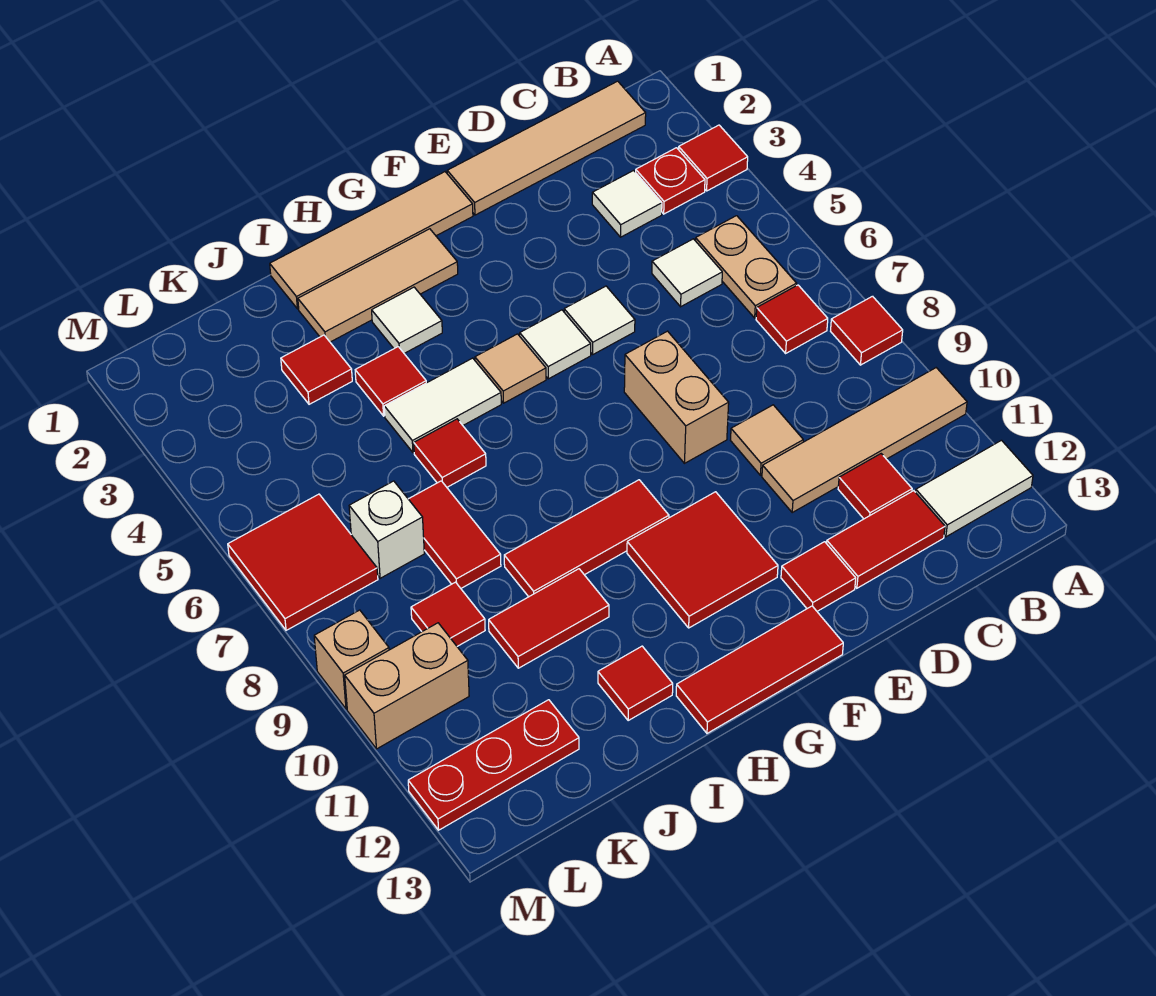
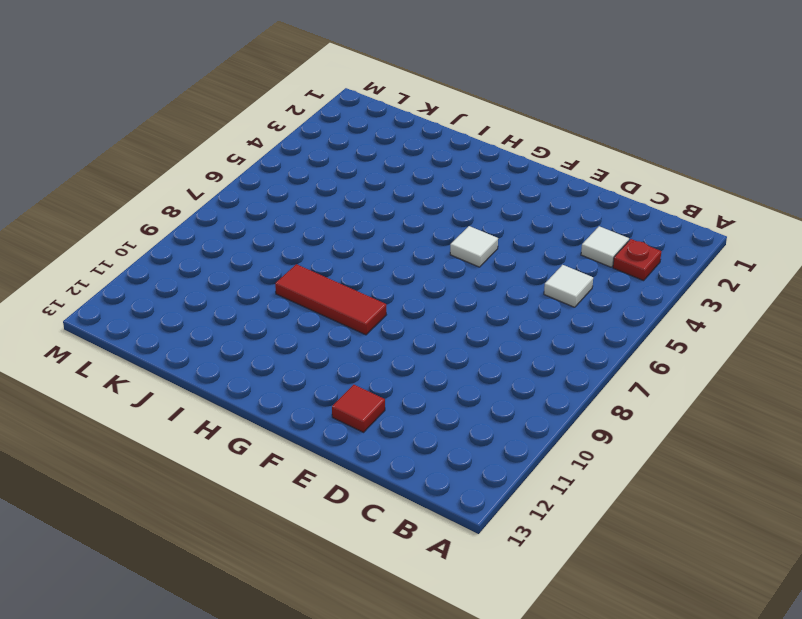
none -> red 1x1 tile [679,125,748,191]
none -> red 1x1 tile [831,296,903,365]
none -> tan 1x4 tile [762,368,967,512]
none -> white 1x2 tile [916,440,1033,537]

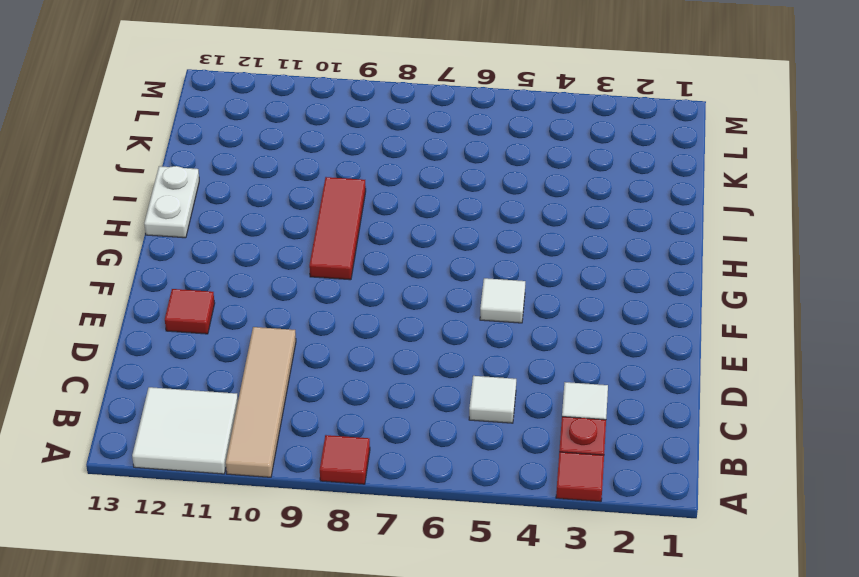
white 2x2 tile [132,387,238,474] -> white 1x2 tile [916,440,1033,537]
white 1x2 plate [144,166,199,238] -> red 1x3 tile [676,606,843,733]
none -> tan 1x4 tile [447,81,646,215]
none -> tan 1x2 plate [695,216,797,318]
none -> red 1x1 tile [756,285,828,353]
none -> red 1x1 tile [838,454,912,519]

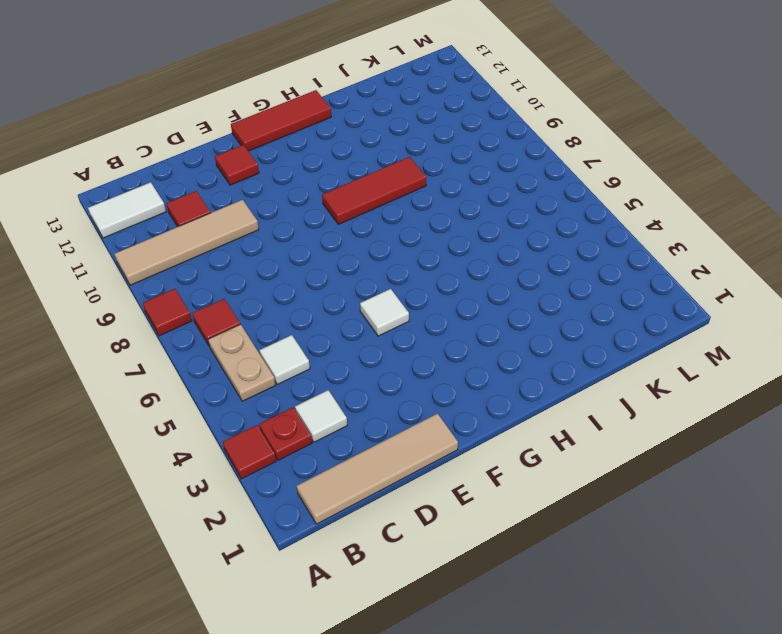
none -> red 1x2 tile [827,491,945,588]
none -> tan 1x1 tile [730,405,803,475]
none -> white 1x1 tile [564,286,635,354]
none -> tan 1x2 brick [624,331,729,463]

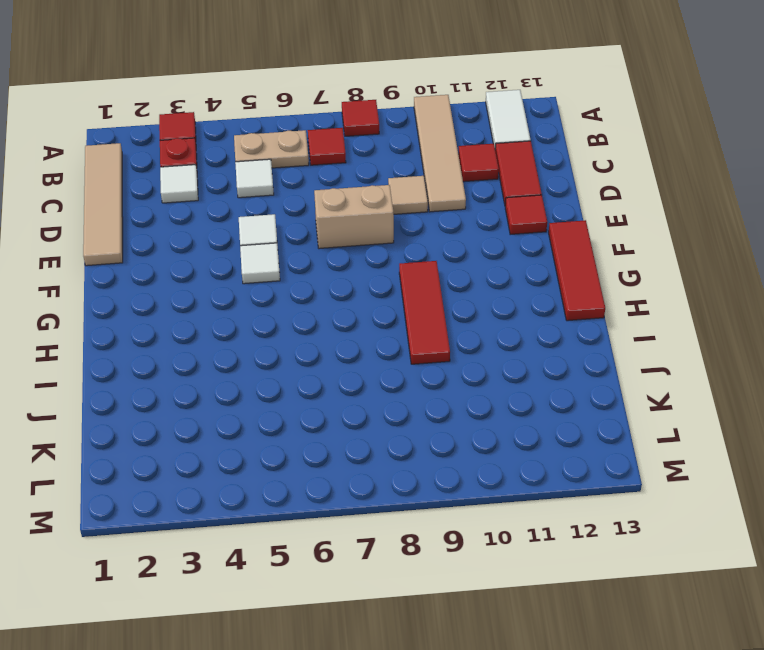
none -> tan 1x4 tile [270,172,473,309]
none -> red 2x2 tile [627,492,778,628]
none -> tan 1x3 tile [298,229,458,342]
none -> tan 1x1 tile [475,334,546,403]

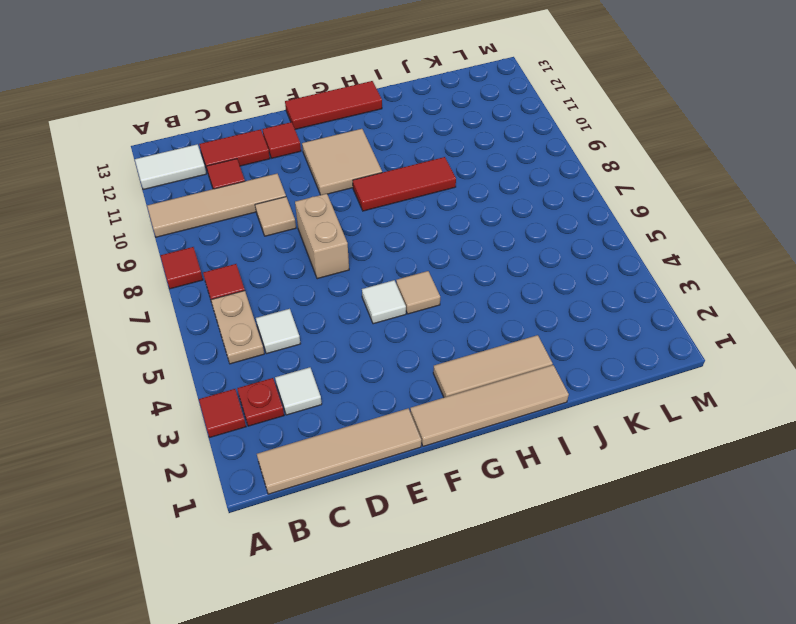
tan 2x2 tile [302,129,382,195] -> red 2x2 tile [627,492,778,628]
none -> white 1x1 tile [564,286,635,354]
none -> white 1x1 tile [372,287,442,353]
none -> white 1x2 tile [384,358,501,453]
none -> red 1x1 tile [355,347,426,416]

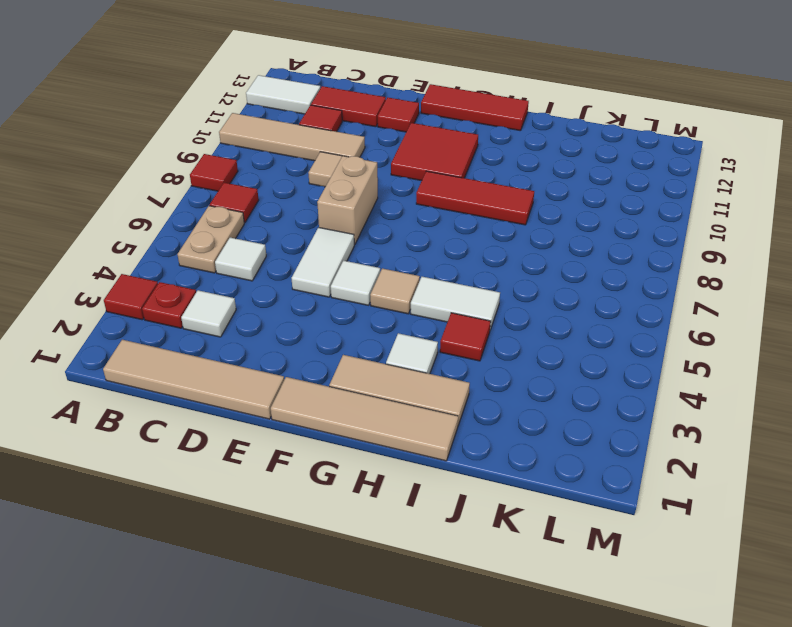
white 1x2 tile [292,227,354,297] -> white 1x1 tile [564,286,635,354]
none -> red 1x1 tile [414,419,486,487]
none -> red 1x2 tile [489,569,609,668]
none -> red 1x1 tile [598,646,673,720]
none -> red 1x1 tile [281,335,352,404]

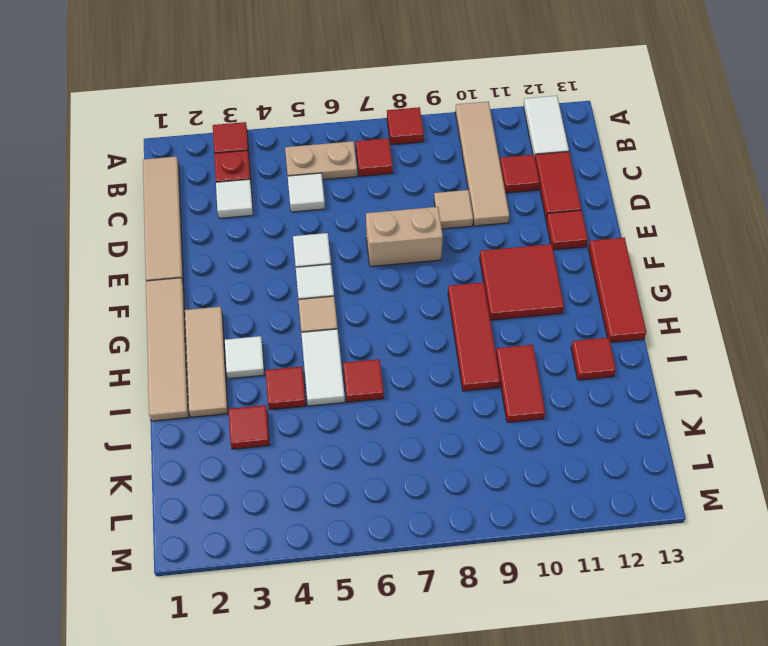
none -> red 1x2 tile [409,481,501,588]
none -> white 1x1 brick [349,481,424,578]
none -> red 1x1 tile [411,582,485,646]
none -> red 1x3 plate [408,700,579,830]

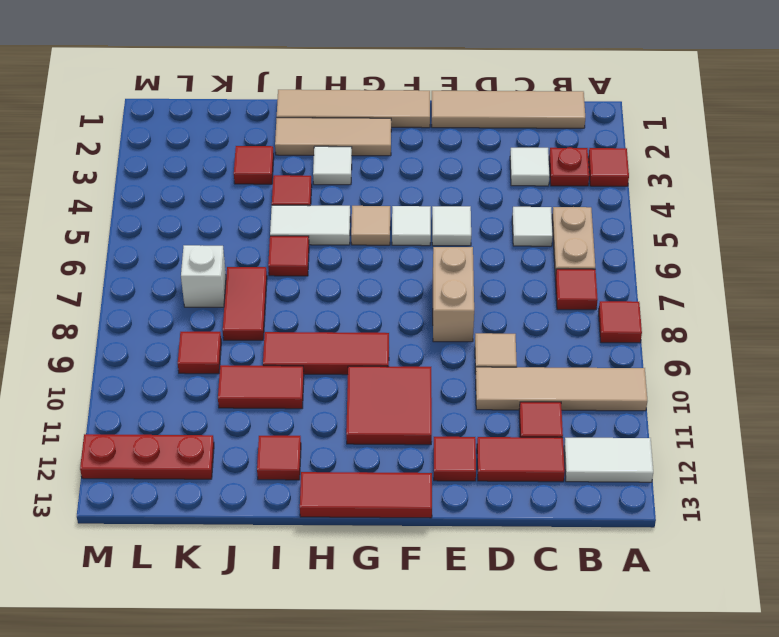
none -> red 2x2 tile [228,494,378,630]
none -> tan 1x2 brick [345,623,469,749]
none -> tan 1x1 brick [314,610,389,709]

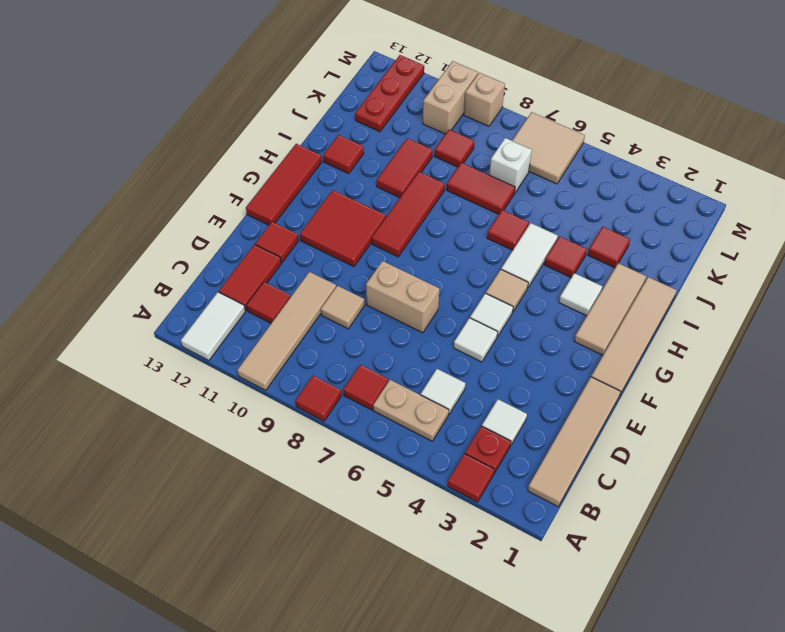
tan 2x2 tile [512,112,585,184] -> red 2x2 tile [228,494,378,630]

